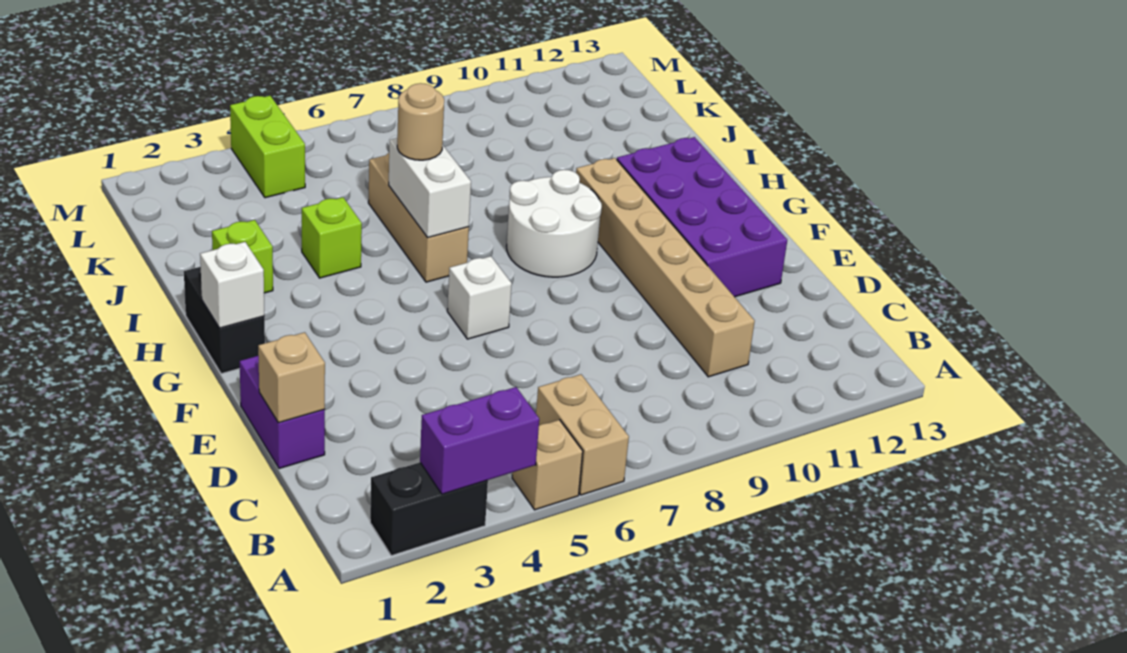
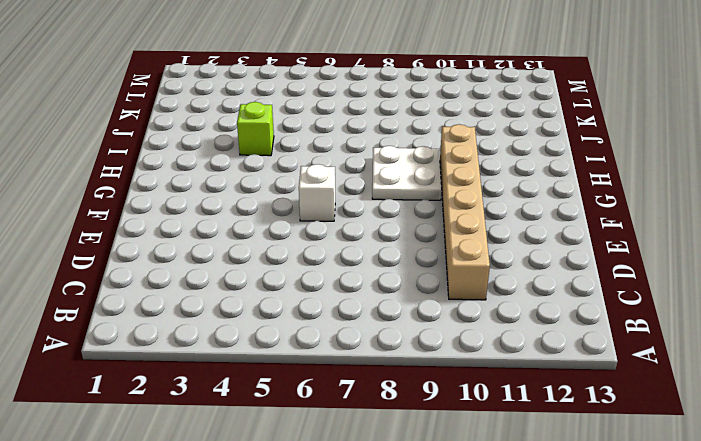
white 2x2 plate [372,146,442,200] -> white 2x2 round brick [506,170,602,277]
none -> black 1x2 brick [370,462,488,556]
none -> tan 1x1 brick [512,420,583,510]
none -> tan 1x2 brick [536,374,629,495]

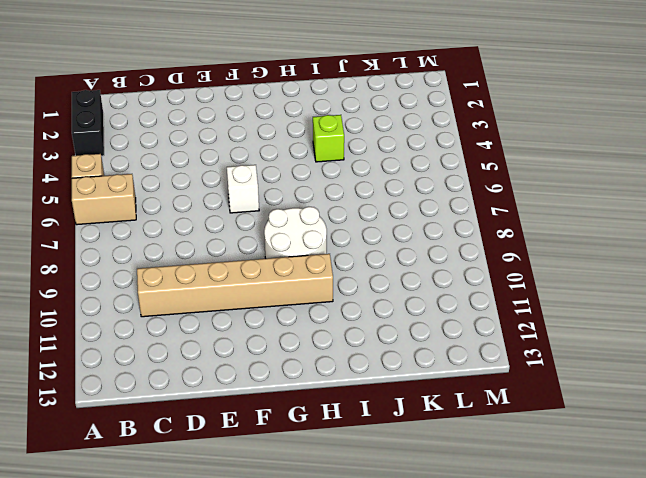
none -> purple 1x2 brick [240,356,325,469]
none -> purple 2x4 brick [617,137,787,297]
none -> black 1x2 brick [184,267,265,374]

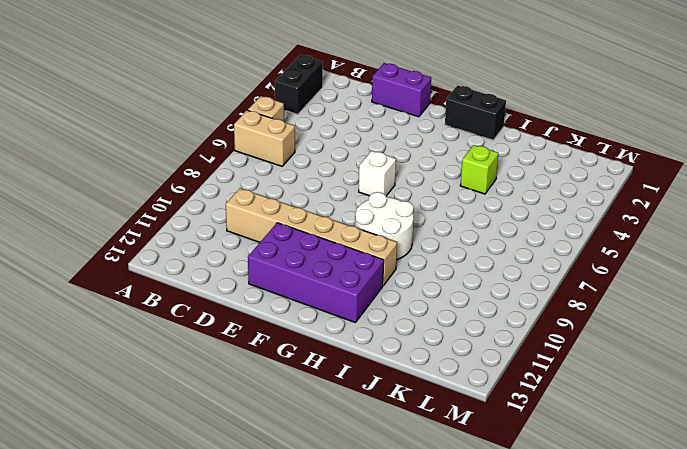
none -> tan 1x3 brick [368,153,469,282]
none -> lime 1x1 brick [212,220,273,293]
none -> lime 1x2 brick [230,96,305,198]

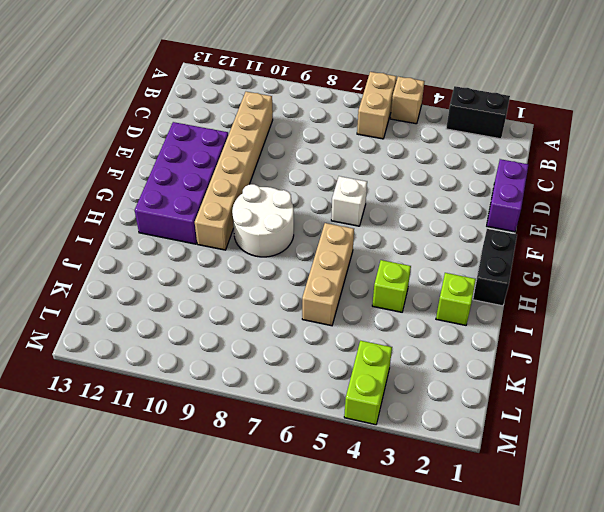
none -> purple 1x2 brick [420,387,539,494]
none -> tan 1x1 brick [258,332,325,423]
none -> white 1x1 brick [200,242,264,328]

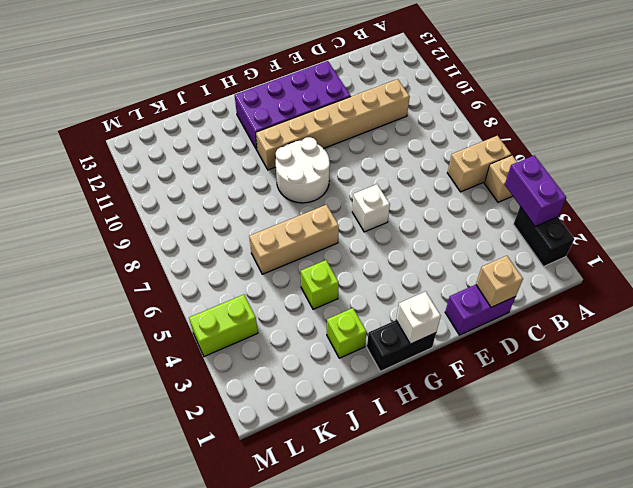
none -> white 1x2 brick [389,138,471,237]
none -> tan 1x1 round brick [397,83,444,160]

